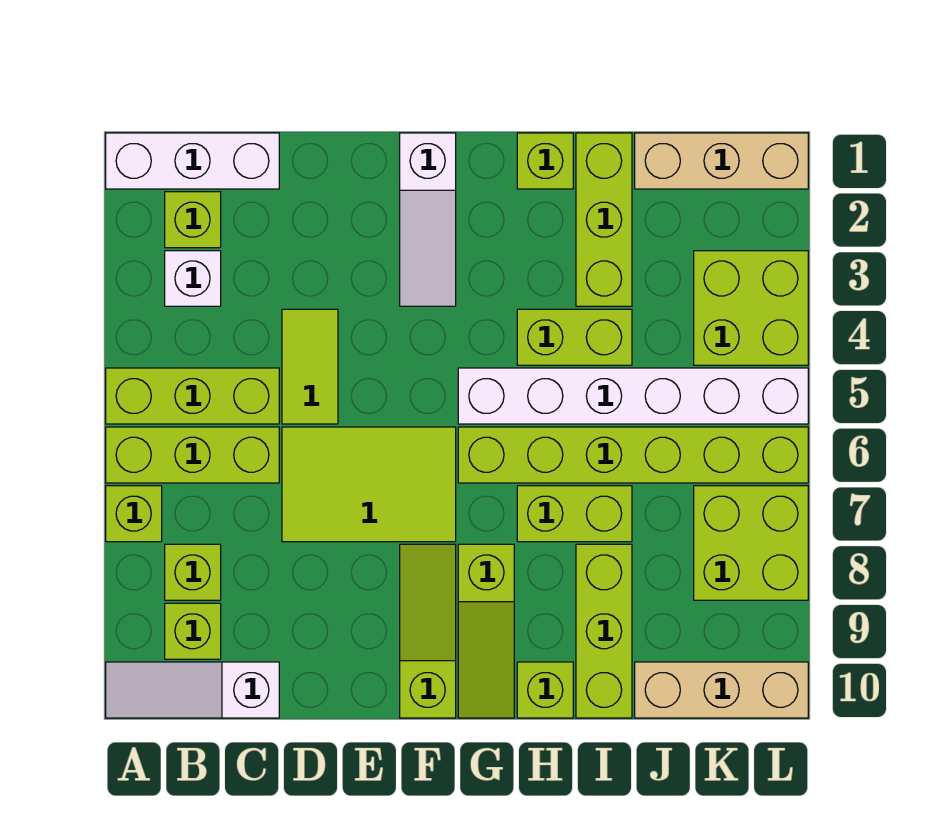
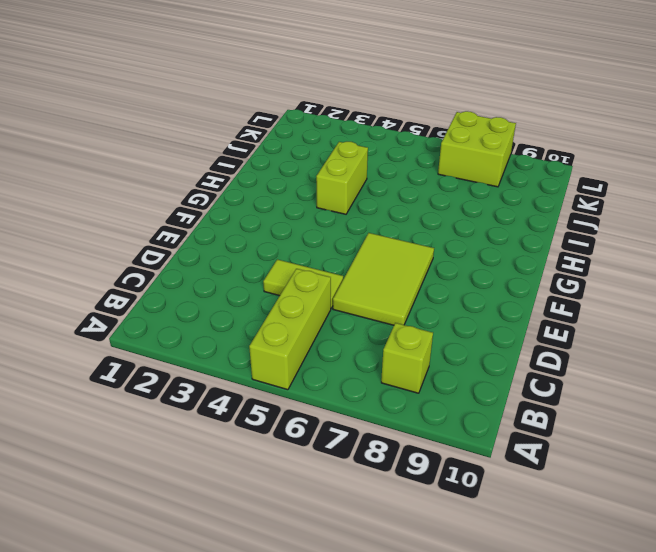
none -> white 1x3 brick [106,133,279,189]
none -> lime 1x3 brick [106,427,279,483]
none -> lime 1x1 brick [106,486,162,542]

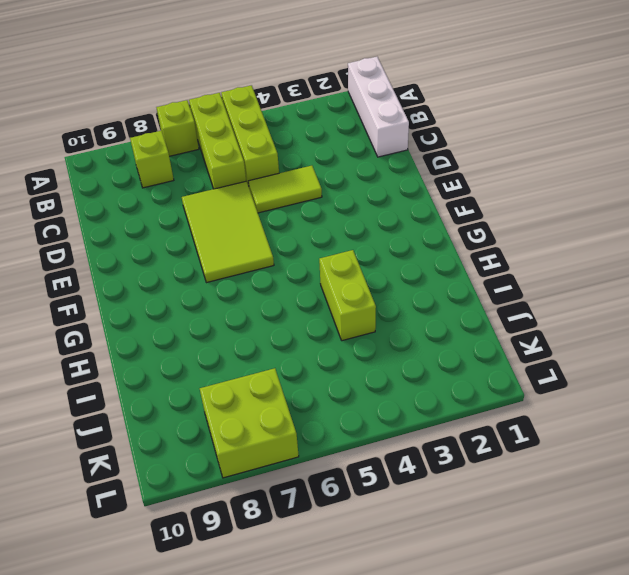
none -> white 1x3 slope [106,662,279,718]
none -> lime 1x1 brick [165,192,221,248]
none -> white 1x1 brick [165,251,221,306]

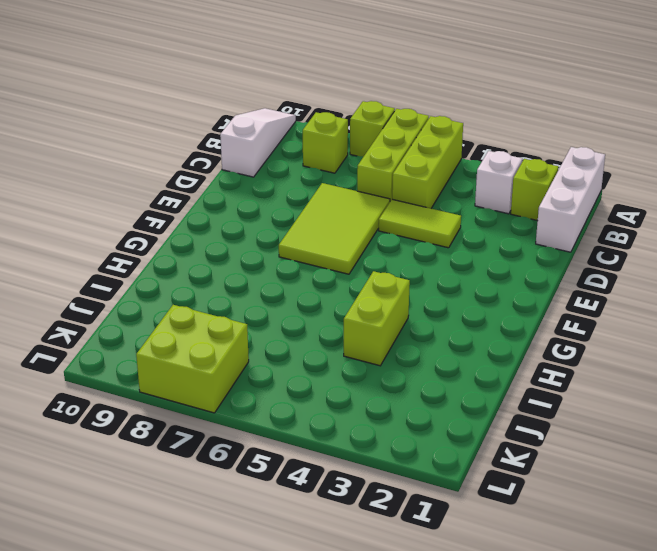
none -> lime 1x1 brick [165,603,221,659]
none -> white 1x3 slope [400,133,456,306]
none -> lime 1x3 slope [400,544,456,718]

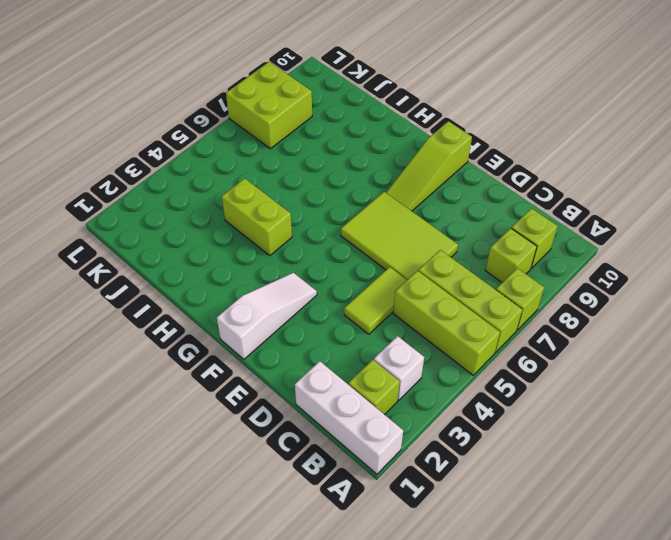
none -> white 1x3 slope [106,662,279,718]
none -> white 1x6 brick [458,368,808,424]
none -> lime 1x6 brick [458,427,808,483]

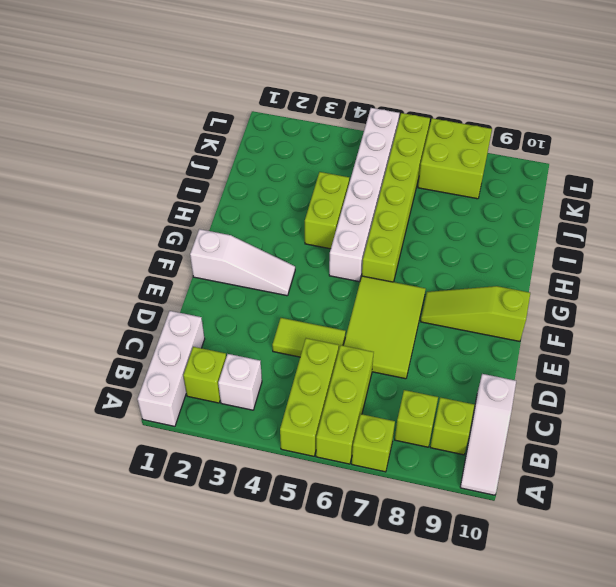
none -> lime 1x3 slope [458,544,514,718]
none -> lime 1x1 brick [517,133,573,189]
none -> lime 1x2 brick [517,486,632,542]

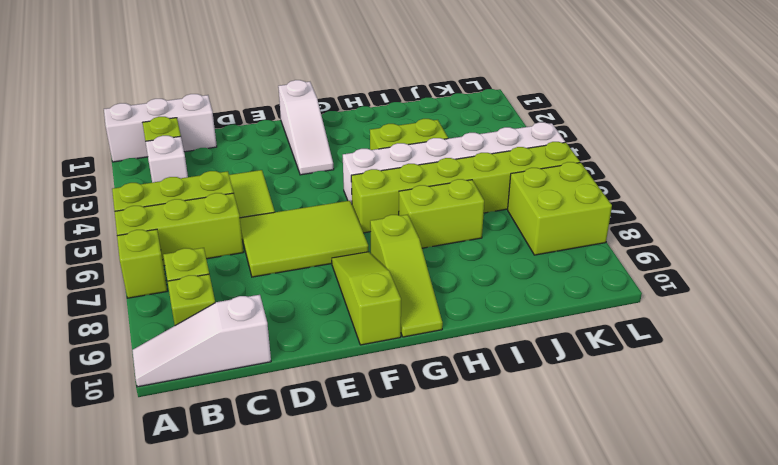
none -> lime 1x1 brick [517,133,573,189]
none -> lime 1x1 brick [517,662,573,718]
none -> lime 1x3 brick [576,133,632,306]

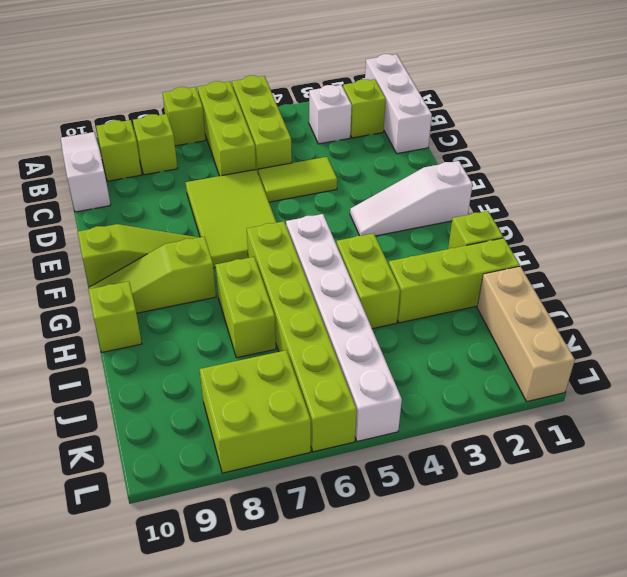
none -> lime 1x3 brick [576,544,632,718]
none -> tan 1x3 brick [635,662,808,718]
none -> lime 2x2 brick [694,251,808,365]

